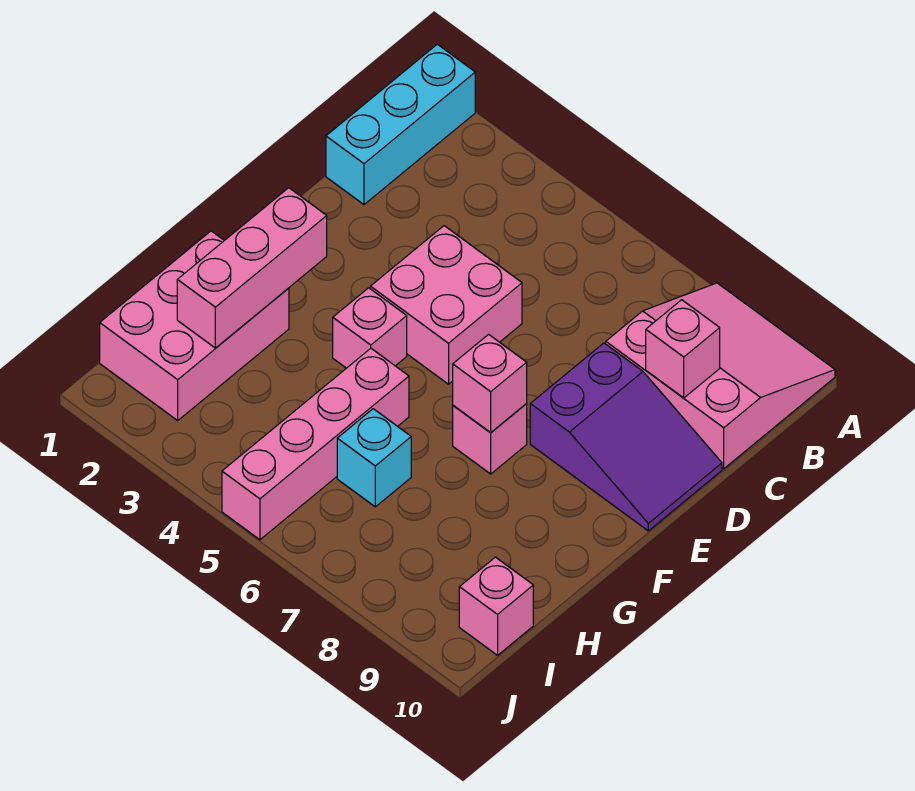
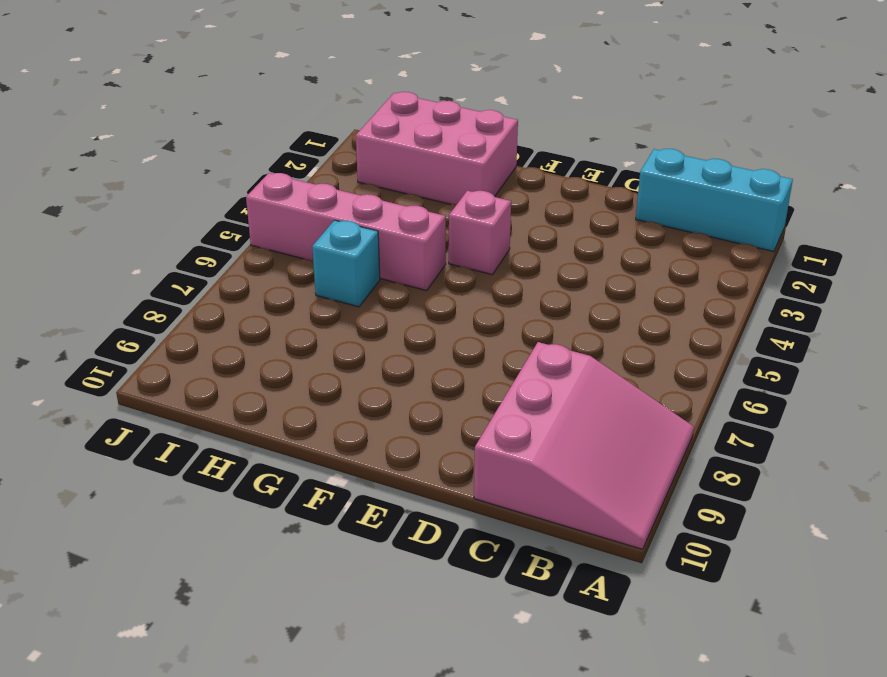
none -> pink 2x2 brick [370,226,522,384]
none -> purple 2x3 slope [530,343,722,531]
none -> pink 1x1 brick [453,404,527,474]

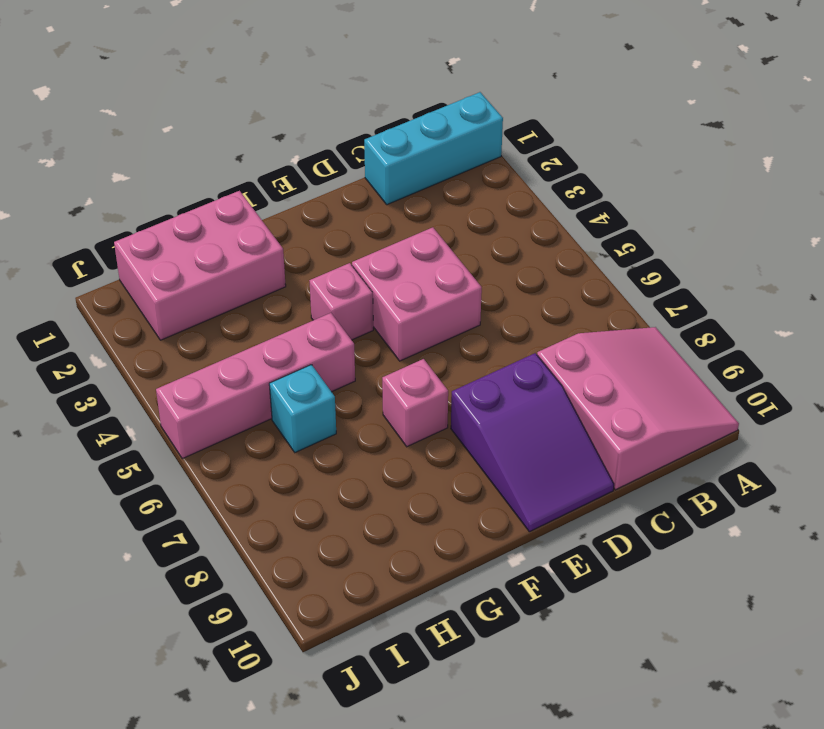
none -> pink 1x1 brick [459,557,533,655]
none -> pink 1x1 brick [646,300,720,398]
none -> pink 1x3 brick [177,188,327,348]

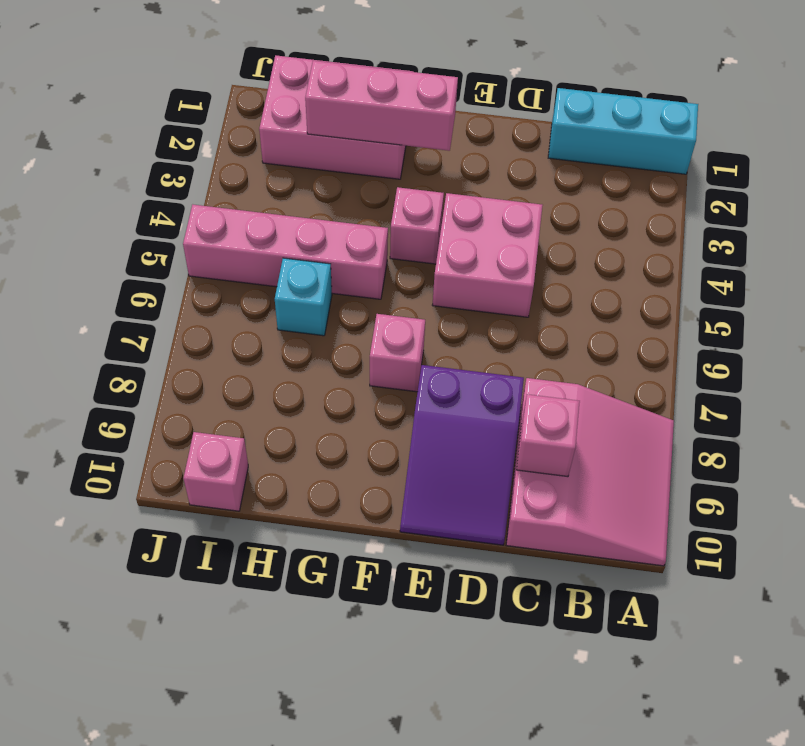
none -> pink 1x1 brick [453,334,527,433]

